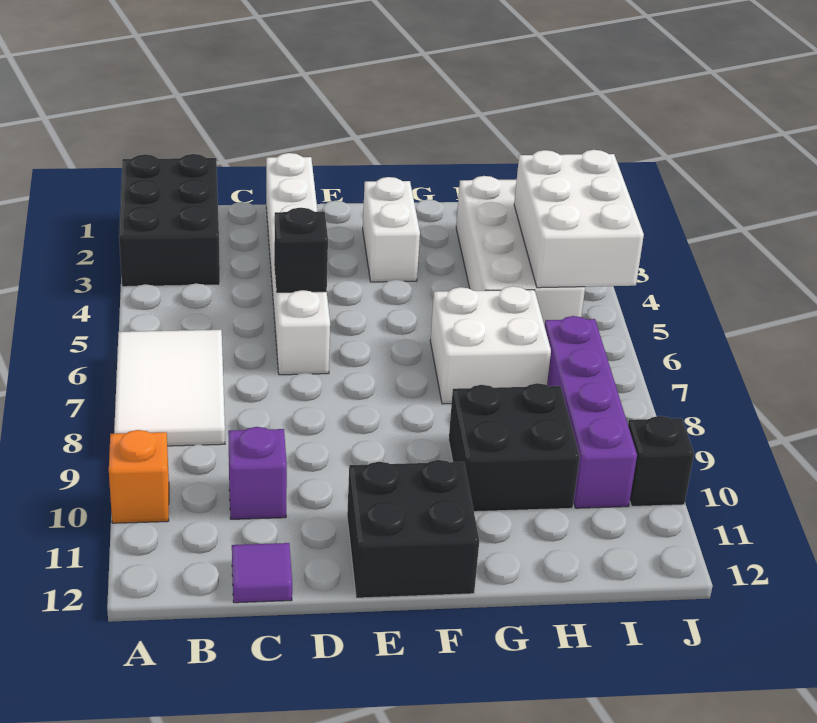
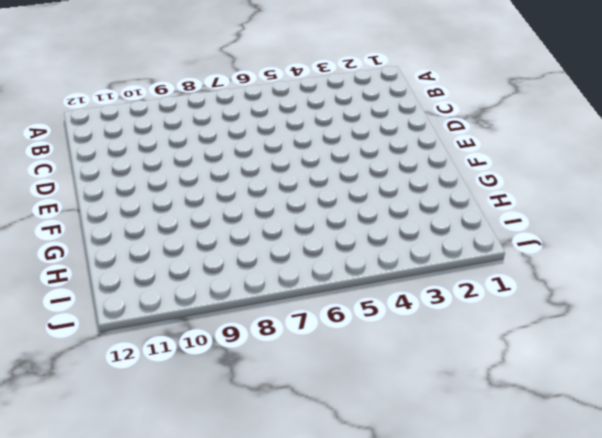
none -> black 2x3 brick [119,154,220,287]
none -> white 2x3 tile [114,330,225,446]
none -> orange 1x1 brick [109,430,169,523]

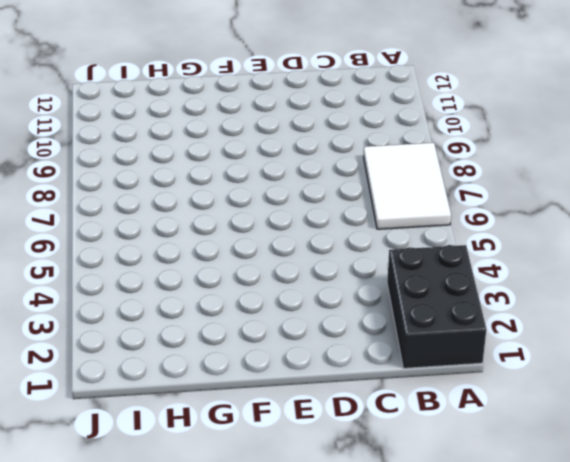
none -> orange 1x1 brick [109,430,169,523]
none -> purple 1x1 brick [228,427,287,519]
none -> purple 1x1 tile [232,543,292,603]

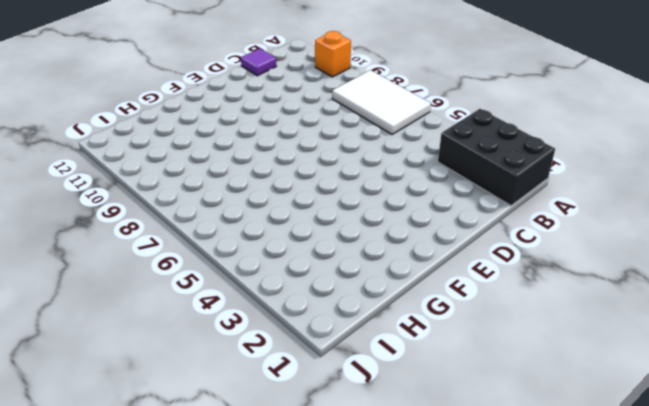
none -> purple 1x1 brick [228,427,287,519]
none -> white 1x6 brick [266,153,330,375]
none -> black 2x2 brick [347,460,479,598]

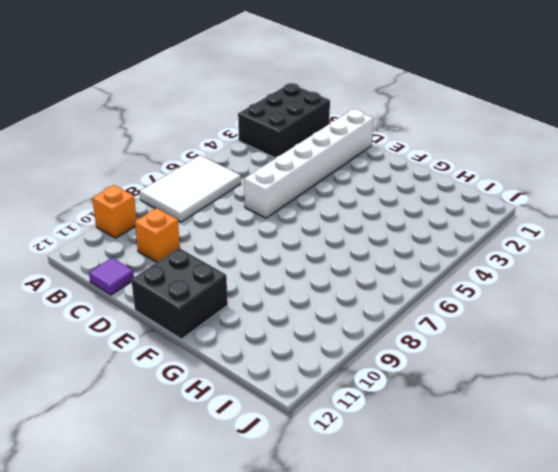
orange 1x1 brick [135,208,180,262] -> purple 1x1 brick [228,427,287,519]
none -> white 1x2 brick [363,177,420,282]
none -> white 2x2 brick [430,286,551,404]
none -> black 2x2 brick [449,383,580,512]

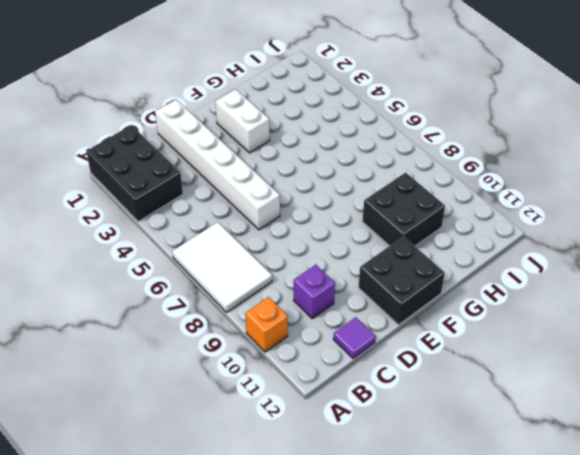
none -> white 2x2 brick [430,286,551,404]
none -> white 2x4 brick [456,176,585,326]
none -> purple 1x4 brick [545,316,637,508]

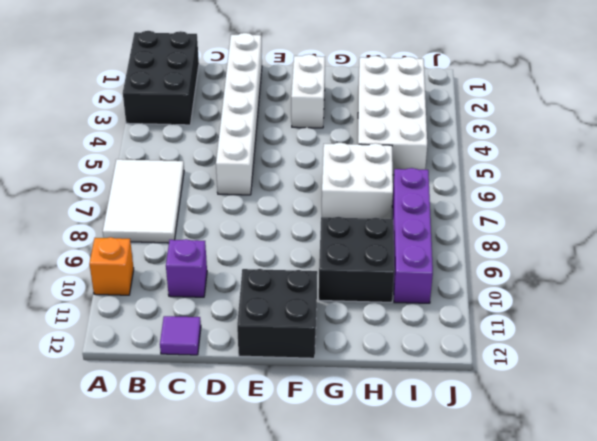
none -> black 1x1 brick [628,416,694,506]
none -> black 1x1 brick [274,208,328,292]
none -> white 2x3 brick [514,150,644,288]

